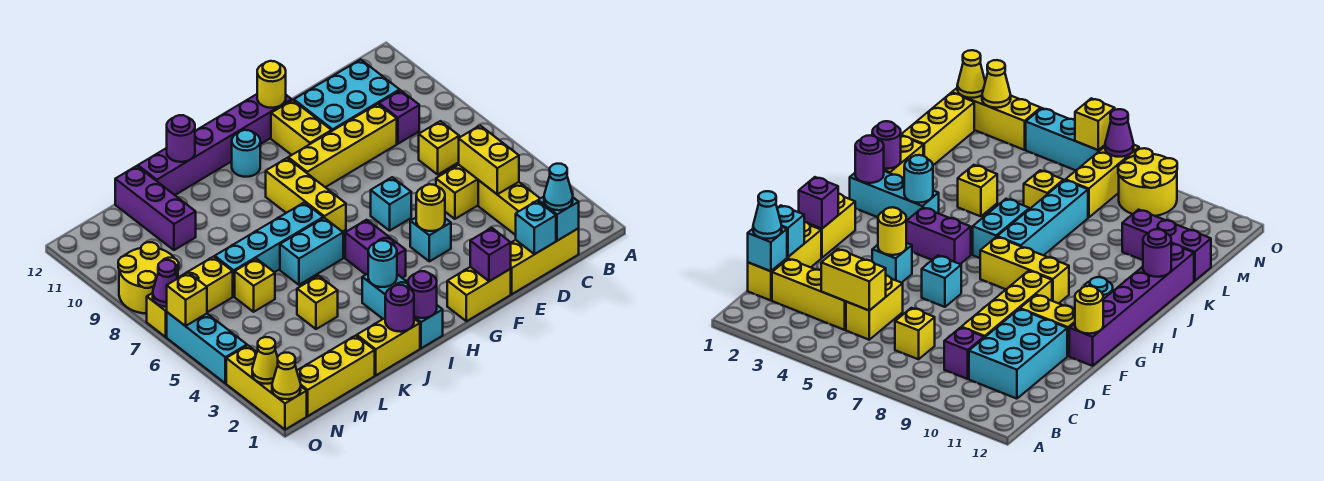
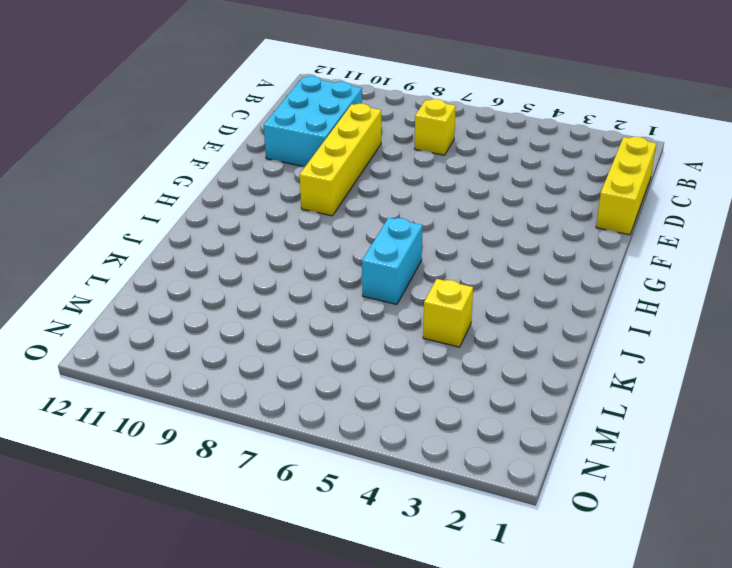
none -> yellow 1x3 brick [478,180,540,235]
none -> yellow 1x2 brick [436,165,478,219]
none -> purple 1x1 brick [379,90,419,144]
none -> yellow 1x2 brick [447,267,511,321]

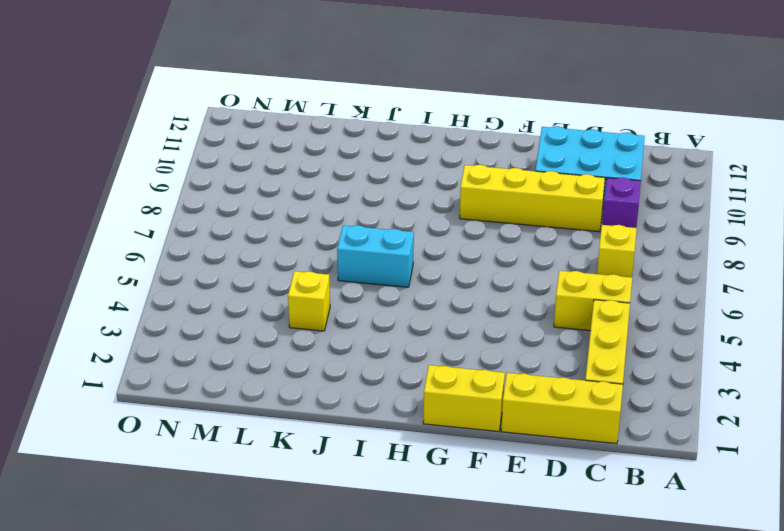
none -> cyan 1x1 brick [410,218,451,261]
none -> cyan 1x1 brick [371,177,411,231]
none -> yellow 1x2 brick [271,100,332,155]
none -> purple 1x6 brick [138,94,292,195]

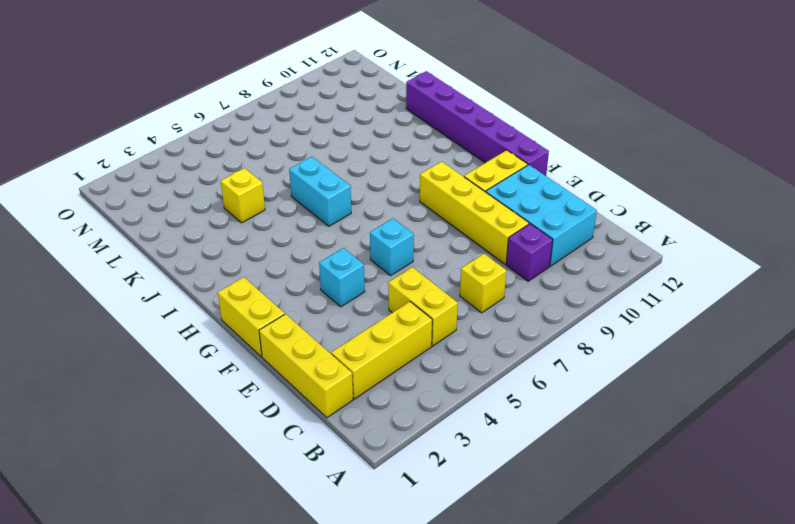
none -> purple 1x2 brick [345,220,406,278]
none -> yellow 1x3 brick [266,158,346,232]
none -> cyan 1x1 round brick [232,130,260,177]
none -> cyan 1x3 brick [362,274,443,348]

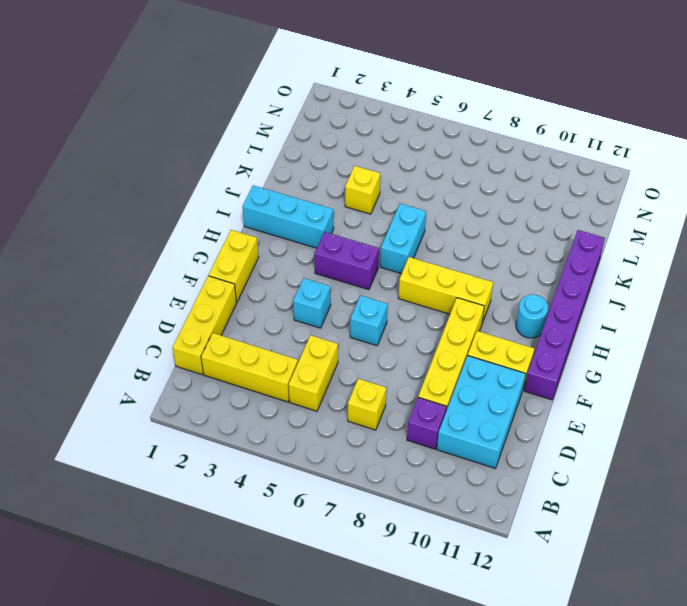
none -> cyan 1x4 brick [215,202,323,296]
none -> yellow 1x2 brick [357,318,420,375]
none -> yellow 1x3 brick [297,336,375,416]
none -> yellow 1x1 brick [235,259,275,312]

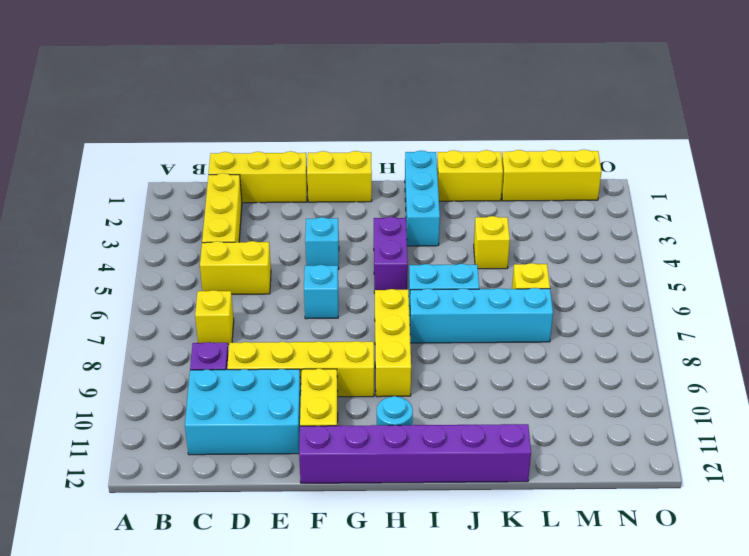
none -> purple 1x3 brick [115,166,196,250]
none -> yellow 1x3 brick [147,257,233,337]
none -> yellow 2x2 round brick [118,242,179,314]
none -> yellow 1x3 brick [226,345,307,430]

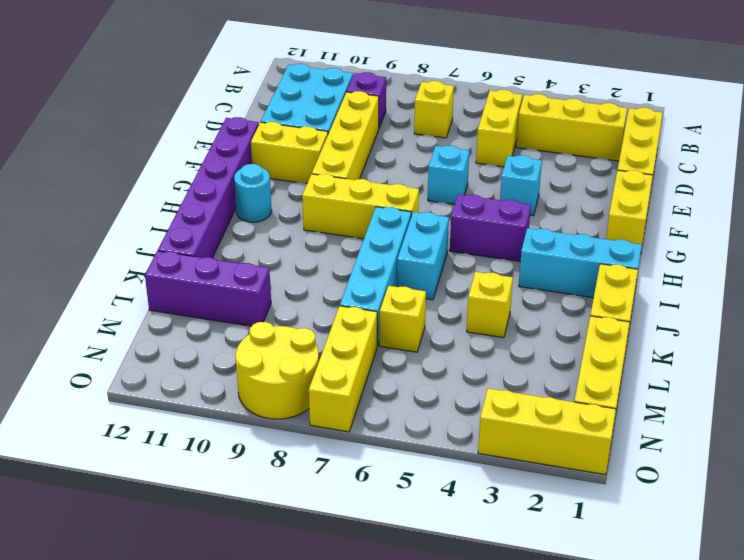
none -> cyan 1x3 brick [167,312,247,383]
none -> cyan 1x1 brick [538,197,579,241]
none -> yellow 1x2 brick [459,126,519,194]
none -> cyan 1x1 brick [516,201,556,254]

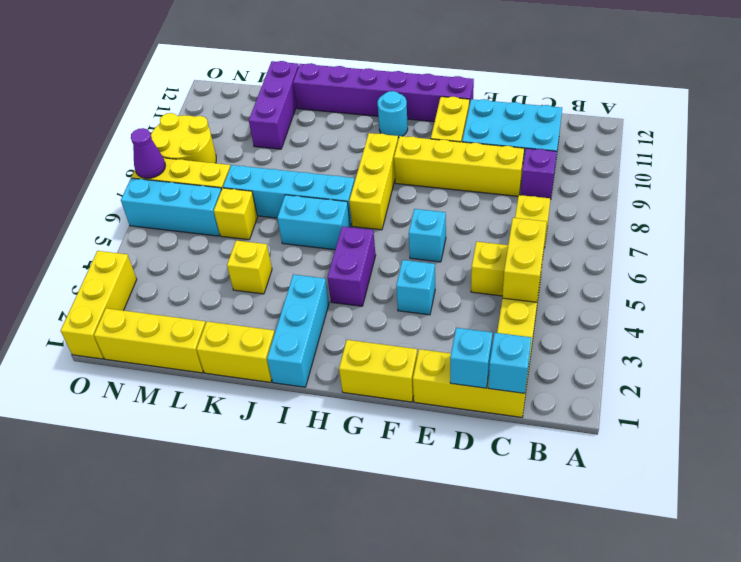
cyan 1x3 brick [121,178,221,236] -> cyan 1x3 brick turned to [167,312,247,383]
none -> purple 1x1 brick [470,228,511,281]
none -> yellow 1x1 round brick [416,184,445,231]
none -> yellow 1x1 round brick [257,61,286,108]
none -> purple 1x1 round brick [408,271,437,318]

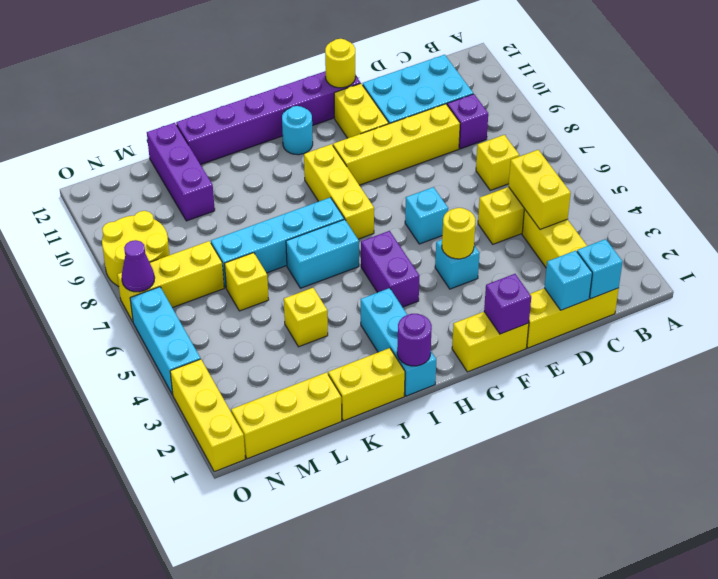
none -> cyan 1x1 round brick [368,240,397,287]
none -> purple 1x1 round brick [385,285,414,332]
none -> purple 1x1 round brick [167,115,195,162]
none -> yellow 1x1 cone [272,353,301,399]

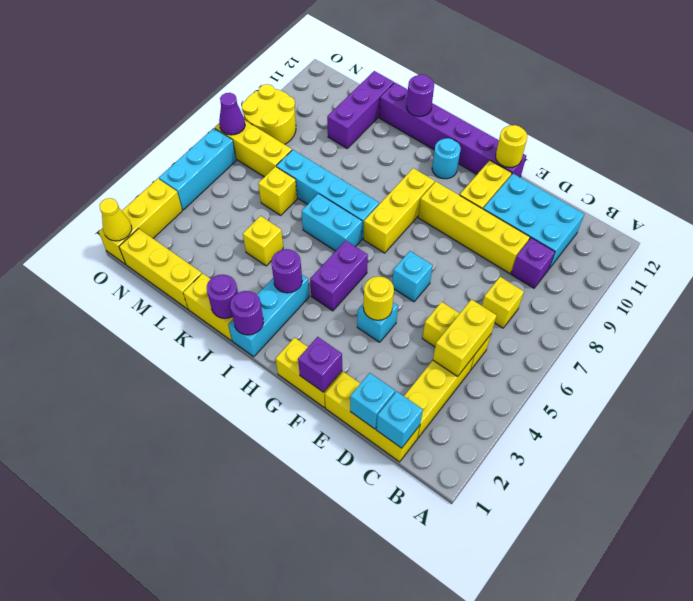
purple 1x1 round brick [271,249,302,293] -> cyan 1x1 round brick [368,240,397,287]
none -> yellow 1x1 cone [252,337,278,384]
none -> yellow 1x1 brick [167,273,207,326]
none -> cyan 1x1 cone [544,164,573,210]

